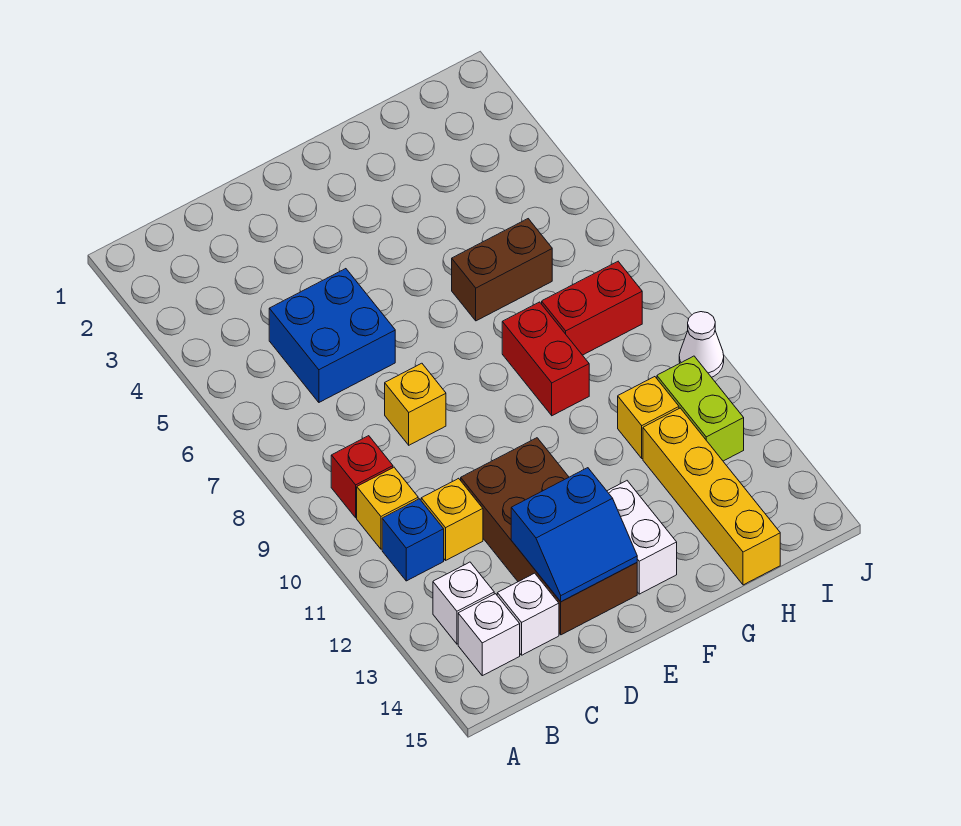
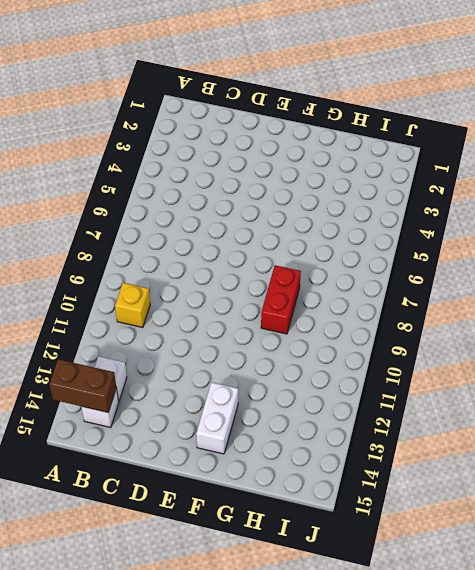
brown 1x2 brick [49,359,116,412] -> brown 1x2 brick moved to [452,219,552,321]
none -> red 1x1 brick [331,436,393,518]
none -> blue 1x1 brick [382,499,444,581]
none -> blue 2x2 brick [269,269,395,402]

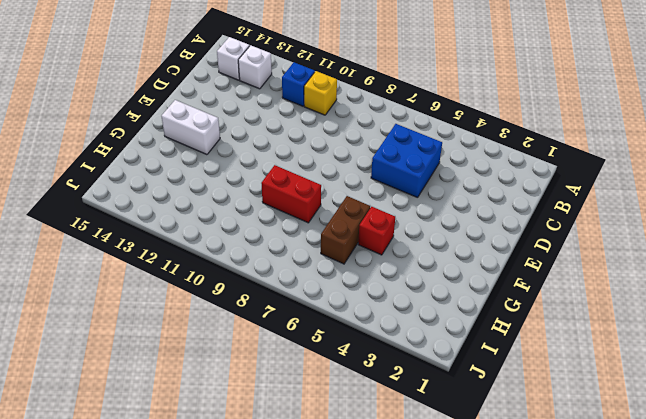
red 1x1 brick [358,207,395,255] -> red 1x1 brick moved to [331,436,393,518]
none -> yellow 1x1 brick [421,478,483,560]
none -> white 1x1 brick [497,573,559,655]
none -> yellow 1x1 brick [385,363,446,445]

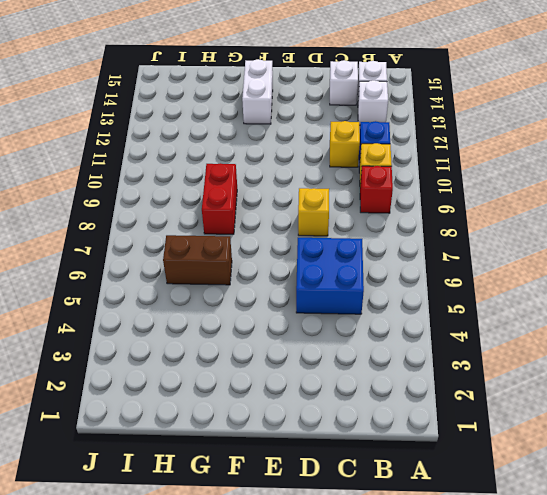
none -> brown 2x4 brick [461,438,637,635]
none -> red 1x2 brick [542,262,642,355]
none -> yellow 1x1 brick [618,377,679,458]

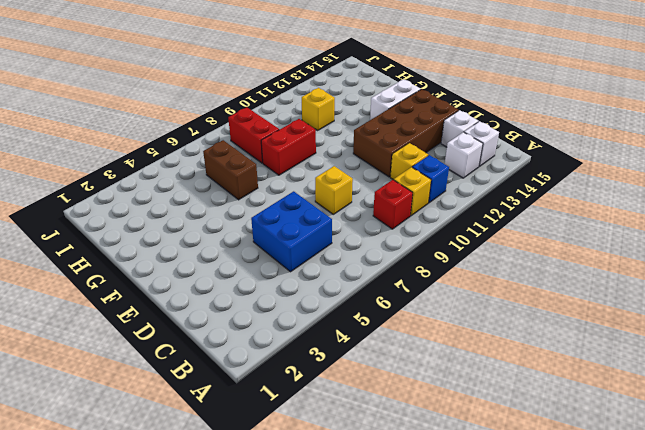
none -> yellow 1x4 brick [643,408,780,585]
none -> lime 1x2 brick [657,356,744,461]
none -> white 1x1 cone [679,312,724,377]

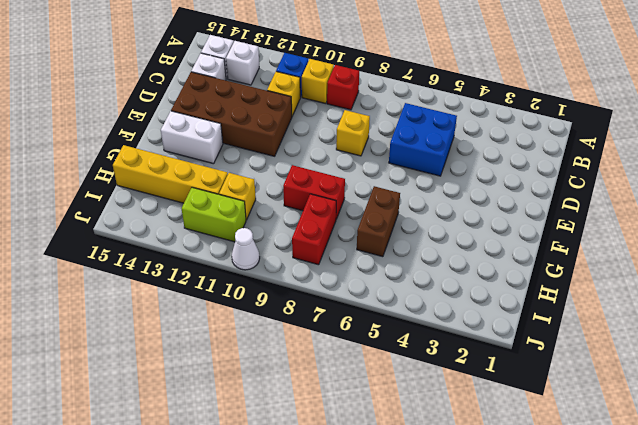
none -> blue 2x2 slope [511,468,637,602]

